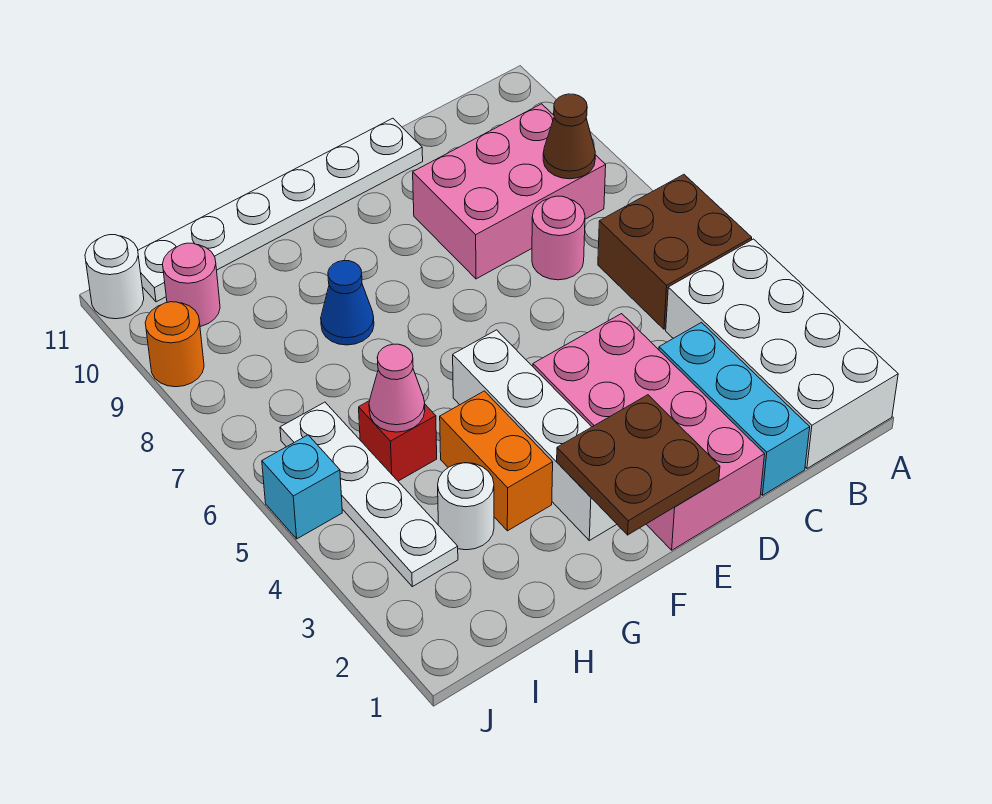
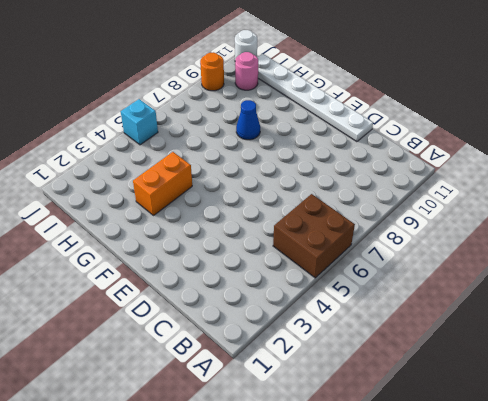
none -> white 2x4 brick [666,239,898,468]
none -> pink 2x3 brick [413,104,606,279]
none -> cyan 1x3 brick [659,323,810,495]

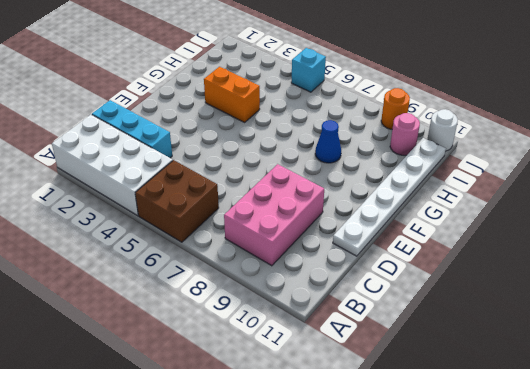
none -> pink 1x1 round brick [532,196,585,280]
none -> pink 2x4 brick [533,314,765,550]
none -> white 1x4 brick [453,330,617,540]

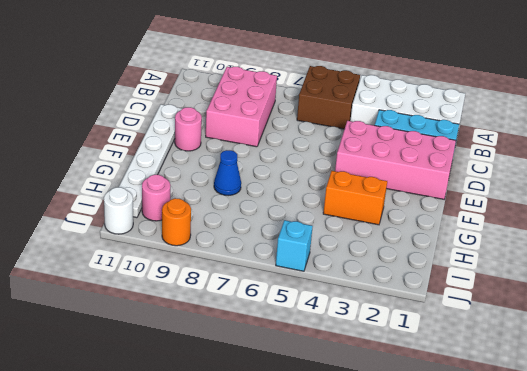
pink 1x1 round brick [175,107,202,151] -> pink 1x1 round brick moved to [532,196,585,280]
none -> white 1x4 brick [453,330,617,540]
none -> white 1x1 round brick [438,463,494,550]
none -> red 1x1 brick [359,401,437,481]

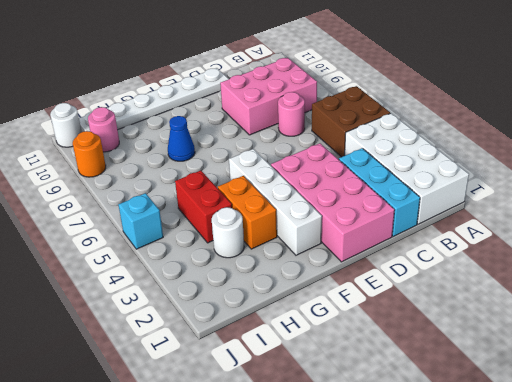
red 1x2 brick [175,170,232,243] -> red 1x1 brick [359,401,437,481]
none -> white 1x4 plate [280,402,458,587]
none -> brown 1x1 cone [543,94,595,179]
none -> brown 2x2 plate [557,395,720,535]

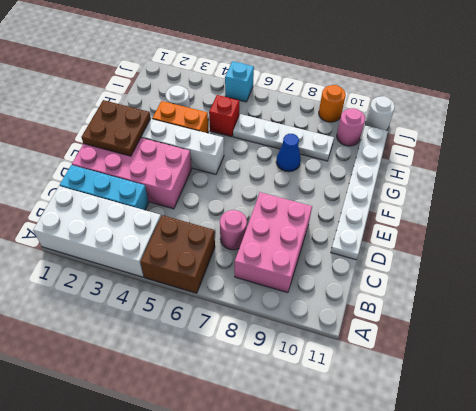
white 1x4 plate [233,114,334,161] -> white 1x4 plate moved to [280,402,458,587]
none -> brown 1x1 cone [543,94,595,179]
none -> pink 1x1 cone [369,344,425,432]

